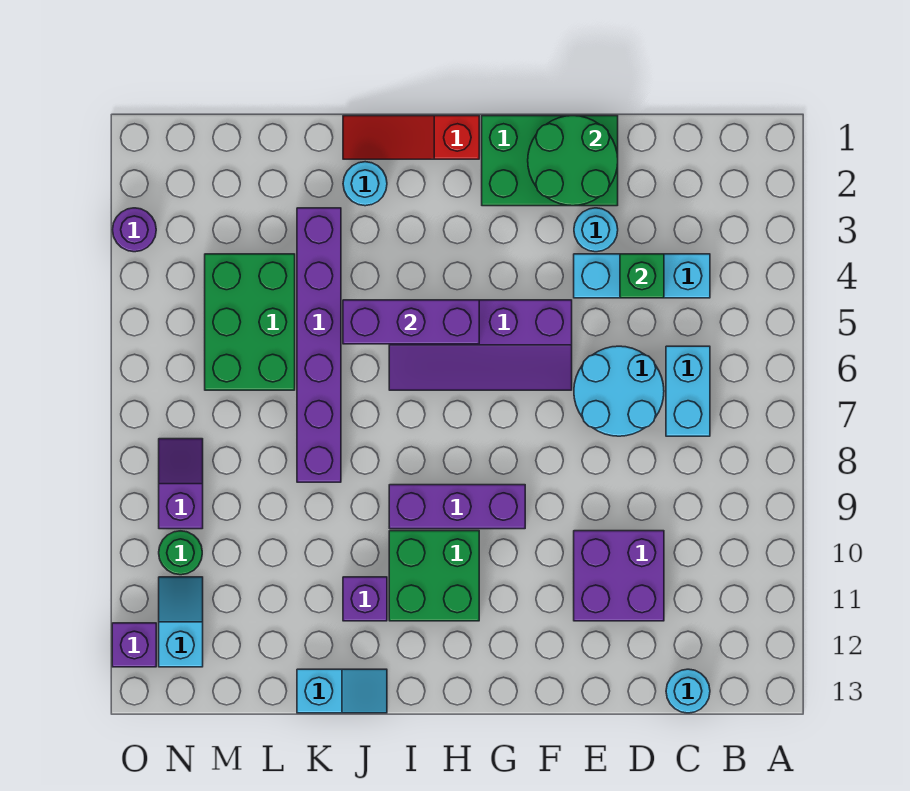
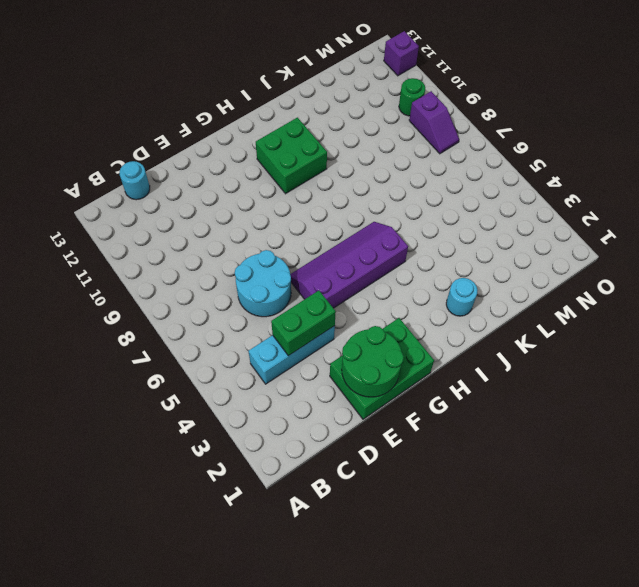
green 1x2 brick [271,291,336,356] -> green 1x1 brick [620,254,664,298]
none -> cyan 1x2 brick [666,346,710,436]
none -> purple 2x2 brick [574,531,664,621]
none -> cyan 1x1 round brick [574,208,618,252]

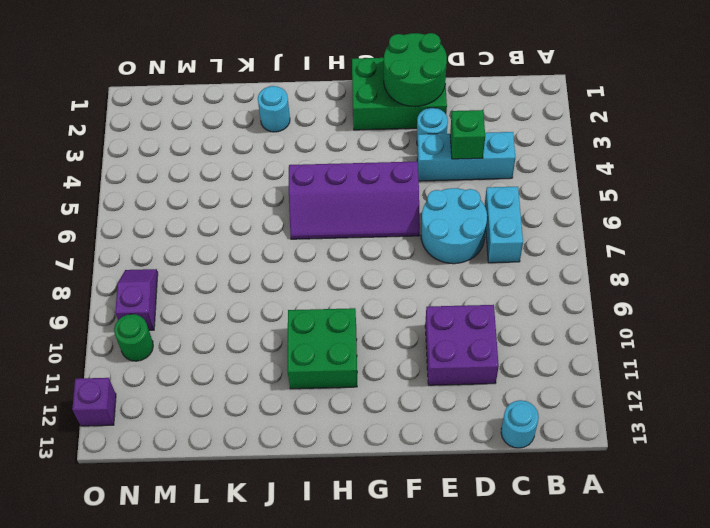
none -> purple 1x3 brick [389,485,525,529]
none -> red 1x3 slope [343,116,479,159]
none -> purple 1x1 brick [343,577,387,621]

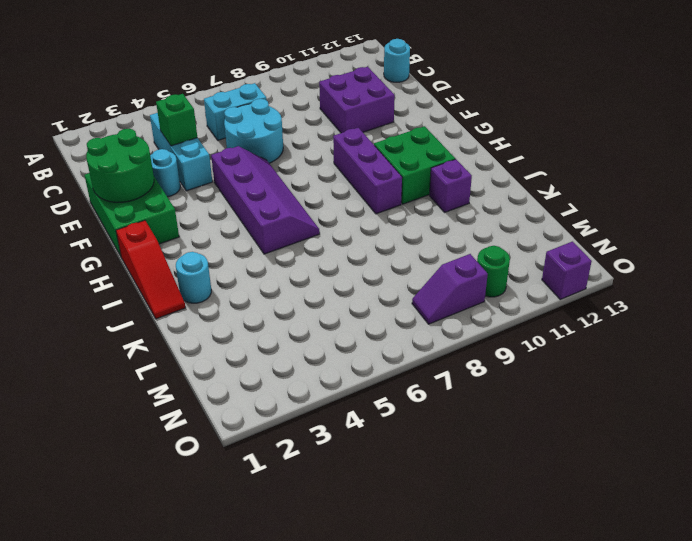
none -> cyan 1x2 slope [297,669,387,713]
none -> purple 1x6 brick [297,208,341,482]
none -> green 2x3 brick [205,254,295,390]

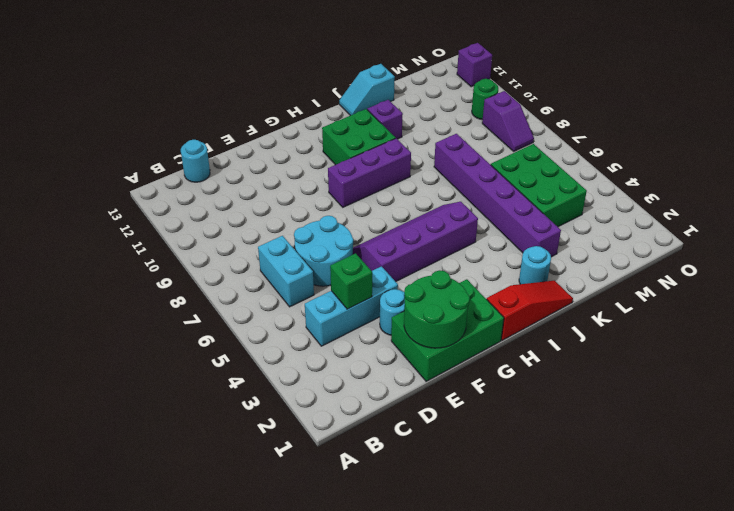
none -> purple 2x2 brick [574,531,664,621]
none -> cyan 1x2 slope [159,577,203,667]
none -> purple 1x1 round brick [112,208,156,252]

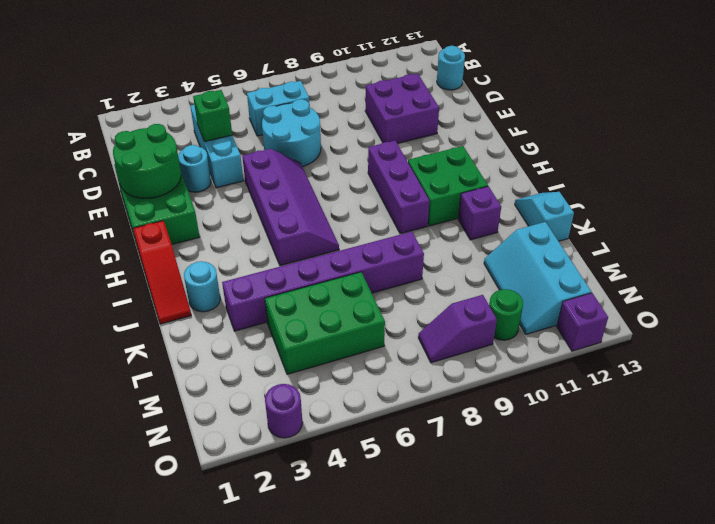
cyan 2x3 slope [484,222,591,335] -> cyan 1x2 slope [159,577,203,667]
none -> purple 1x3 brick [343,300,479,344]

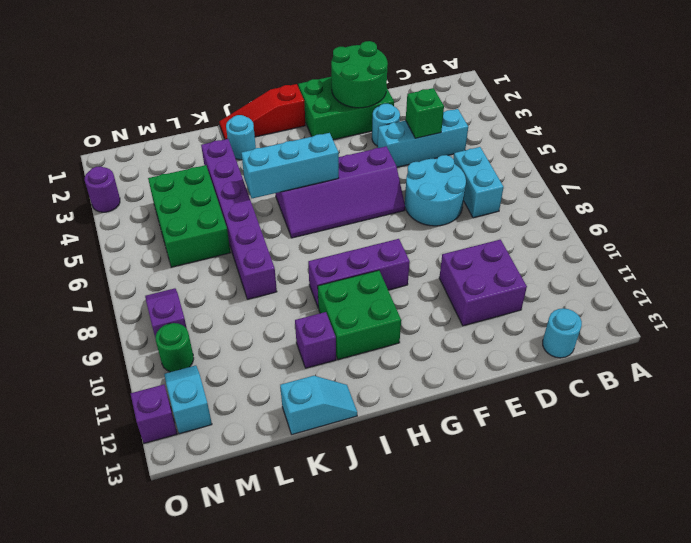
cyan 1x3 brick [241,133,339,198] -> purple 1x3 brick [343,300,479,344]

